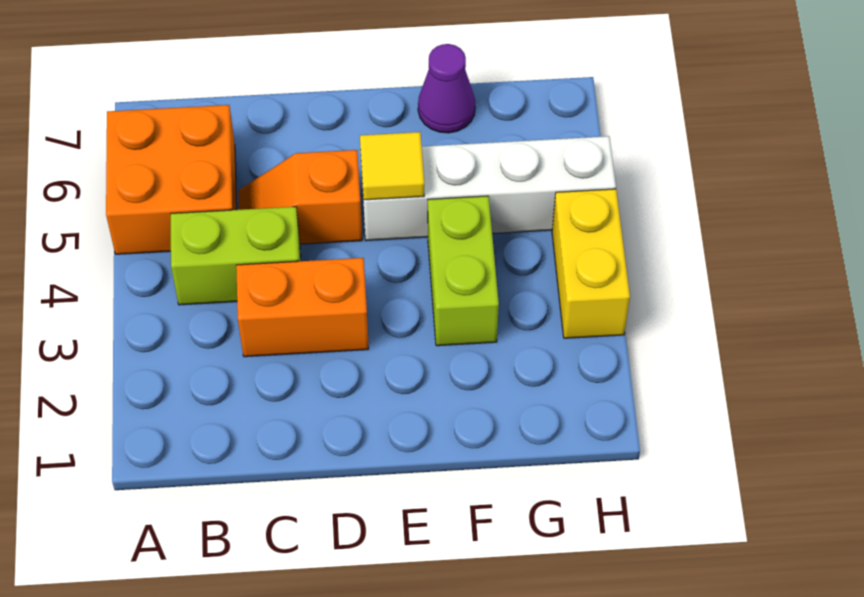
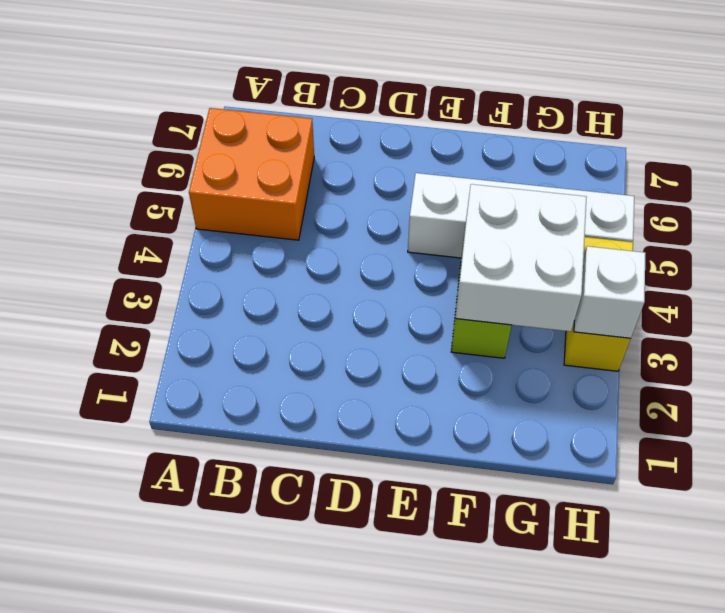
white 2x2 brick [455,184,587,332] -> none
white 1x1 brick [574,246,646,339] -> none
none -> lime 1x2 brick [171,207,301,305]
none -> orange 1x2 brick [236,258,369,357]

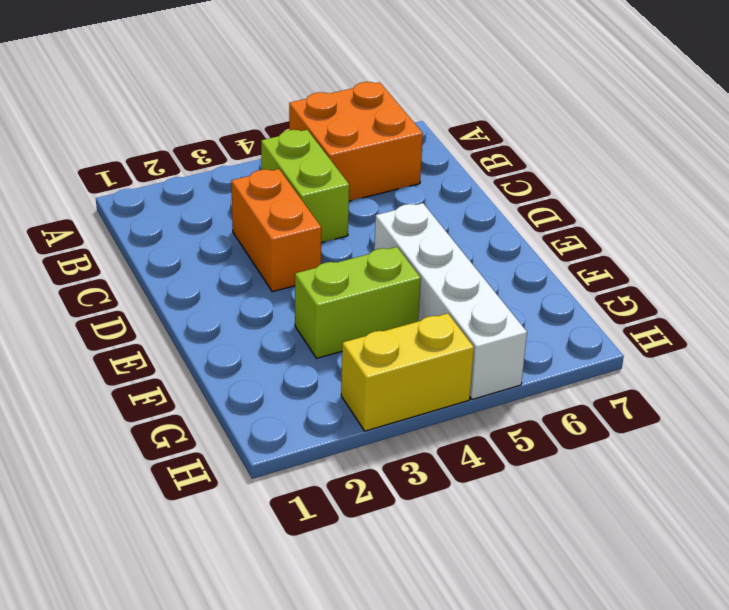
none -> orange 1x2 slope [238,150,362,244]
none -> purple 1x1 cone [418,44,475,133]

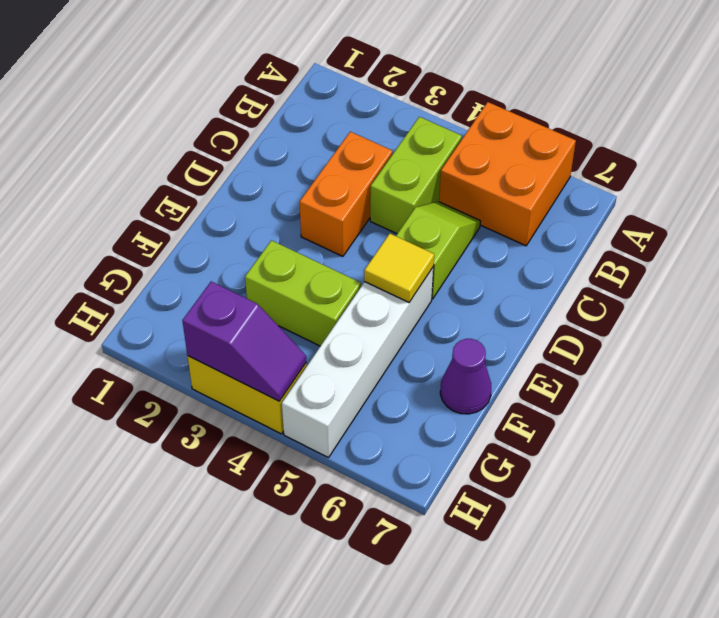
lime 1x2 slope [396,201,481,299] -> orange 1x2 slope [238,150,362,244]
purple 1x2 slope [182,282,306,401] -> none

